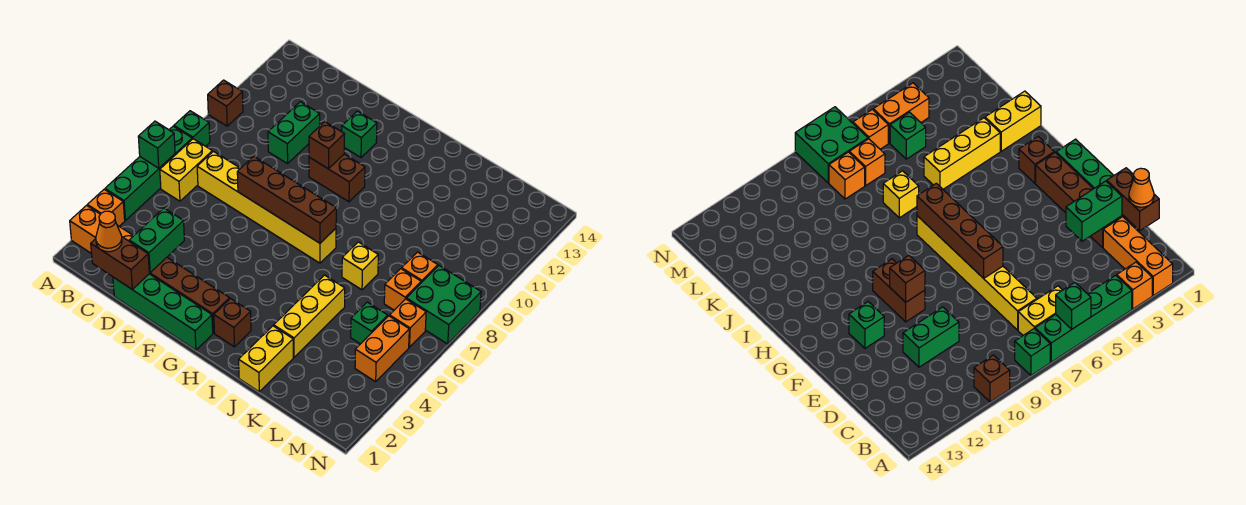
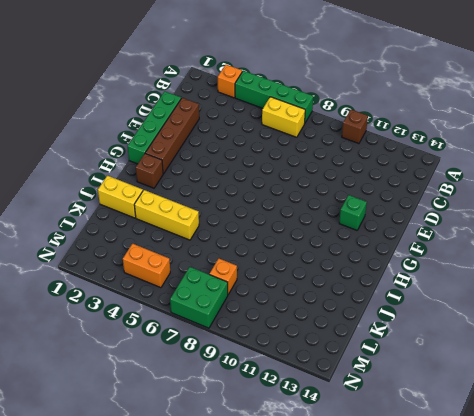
none -> orange 1x3 brick [70,205,133,254]
none -> green 1x1 brick [174,111,210,146]
none -> yellow 1x6 brick [197,151,336,263]

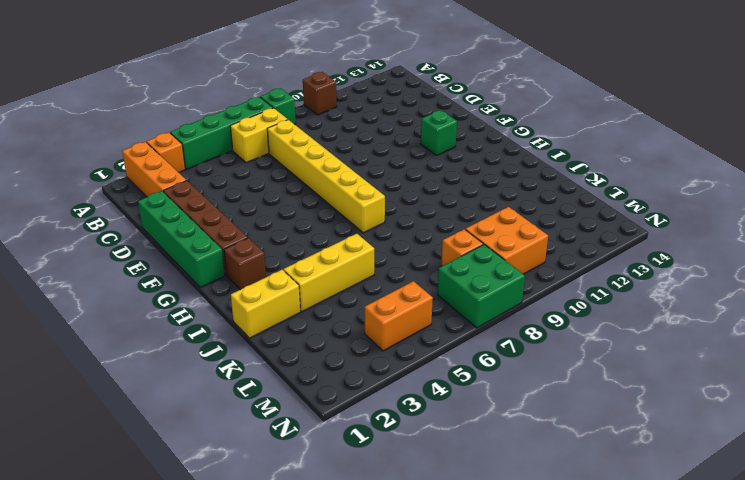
orange 2x2 brick [465,207,548,274] -> none
none -> green 1x2 brick [268,102,320,164]
none -> brown 1x2 brick [309,154,365,202]
none -> yellow 1x1 brick [342,242,378,290]

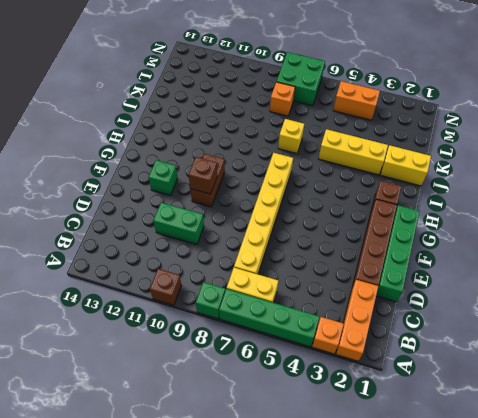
none -> green 1x1 brick [351,302,388,344]
none -> orange 1x1 brick [384,269,421,310]
none -> orange 1x1 brick [390,299,426,347]

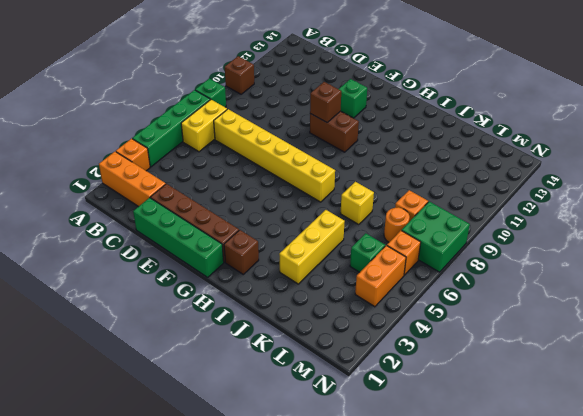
orange 1x1 round brick [384,207,410,242] -> orange 1x1 brick [384,269,421,310]
none -> green 1x2 brick [268,102,320,164]
none -> yellow 1x2 brick [239,326,293,392]
none -> green 1x1 brick [138,121,175,168]

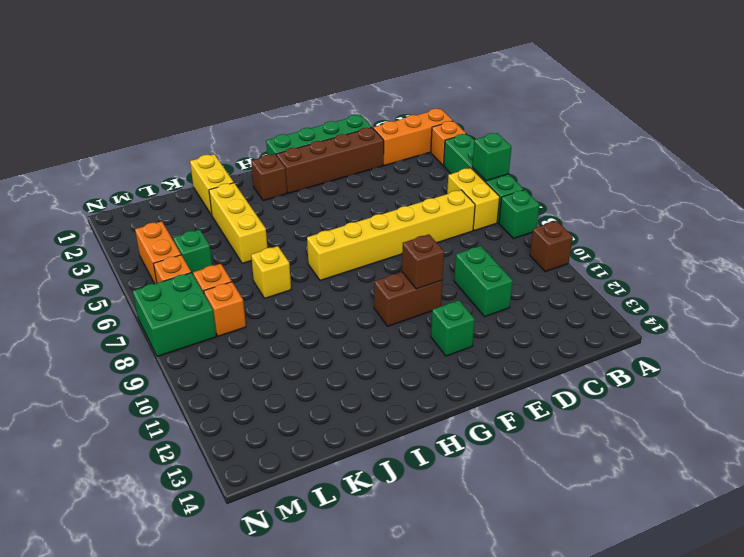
none -> brown 1x2 brick [91,237,149,290]
none -> green 1x2 brick [129,208,184,273]
none -> brown 1x4 brick [237,156,336,243]

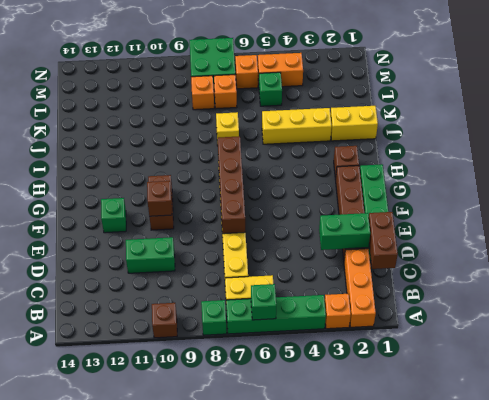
none -> orange 1x1 cone [96,211,122,252]

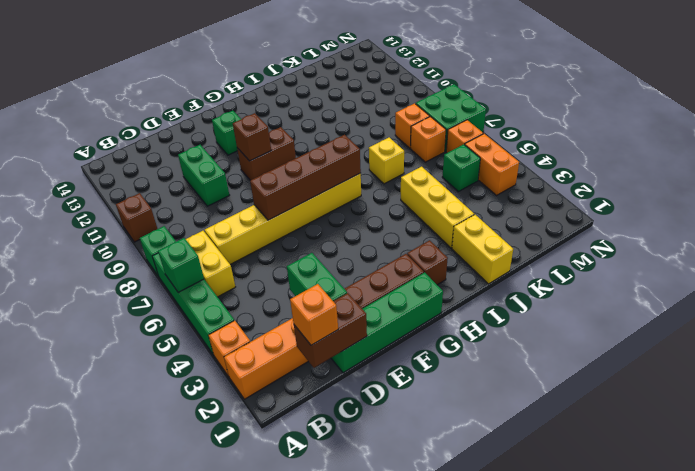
orange 1x1 brick [290,284,338,345] -> orange 1x1 cone [96,211,122,252]

